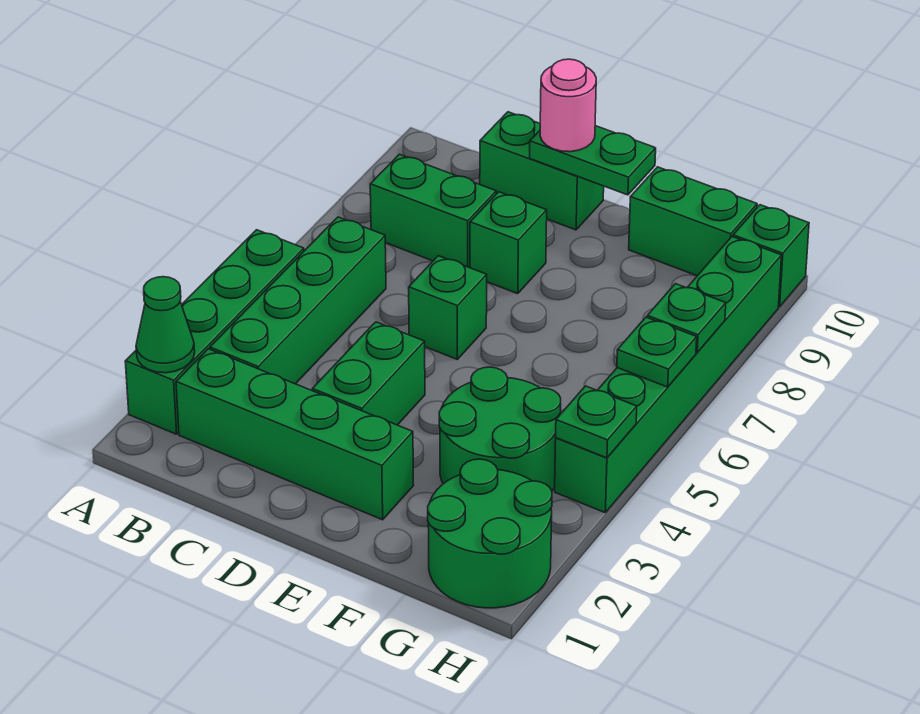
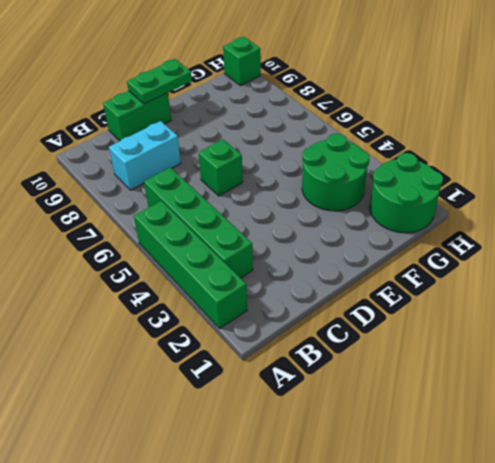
cyan 1x2 brick [109,121,181,190] -> green 1x2 brick [370,154,496,268]
none -> green 1x4 brick [176,349,414,520]
none -> green 1x2 brick [312,322,425,425]
none -> green 1x1 brick [470,192,547,294]

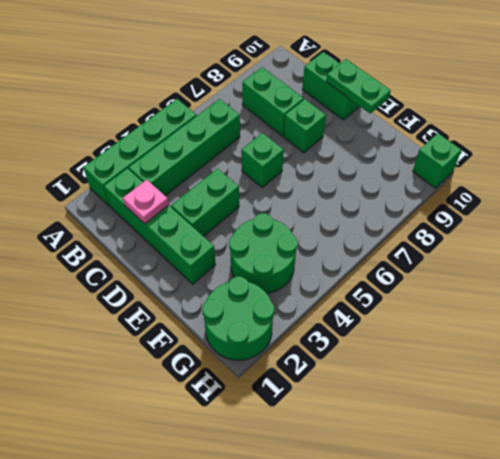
pink 1x1 plate [123,180,169,224] -> none
none -> green 1x2 brick [629,167,757,276]
none -> green 1x6 brick [555,237,782,513]
none -> green 1x1 cone [136,277,195,373]

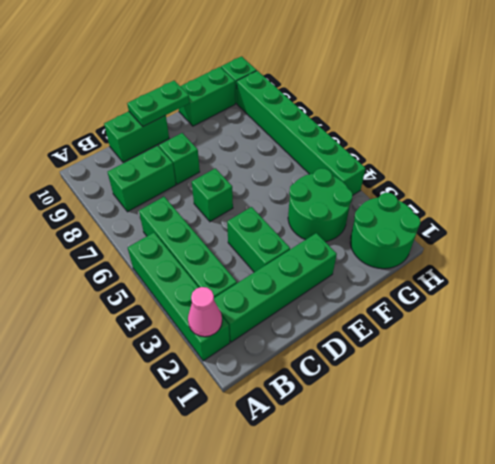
pink 1x1 cone [188,287,222,337] -> green 1x1 cone [136,277,195,373]
none -> green 1x1 plate [556,386,637,458]
none -> green 1x1 plate [617,317,697,387]
none -> green 1x1 plate [647,284,726,352]

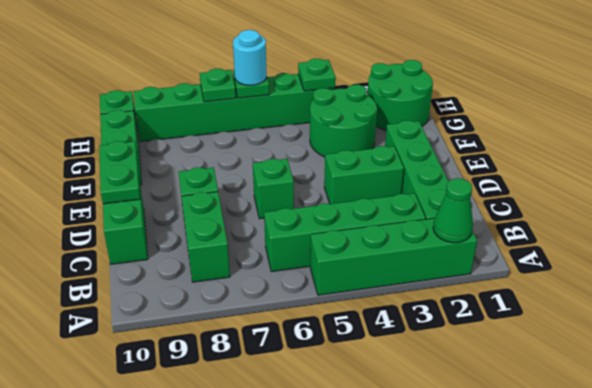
cyan 1x1 round brick [233,30,267,85] -> none
none -> pink 1x1 round brick [540,59,596,152]

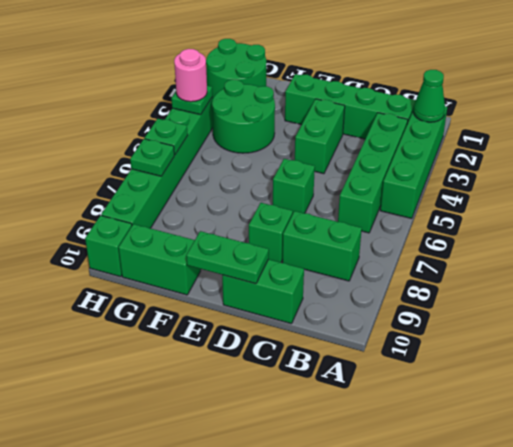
pink 1x1 round brick [174,49,207,102] -> pink 1x1 round brick moved to [540,59,596,152]

